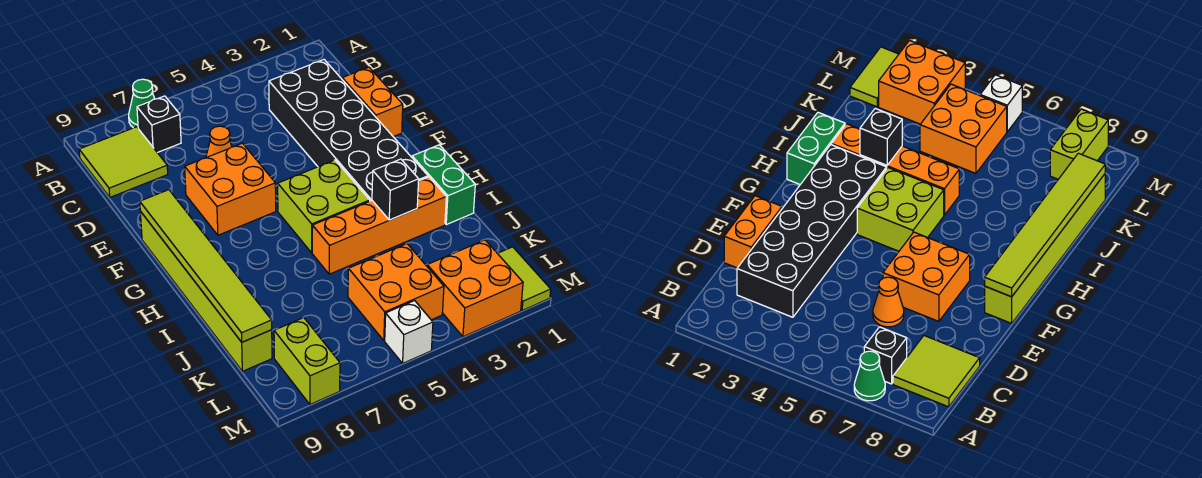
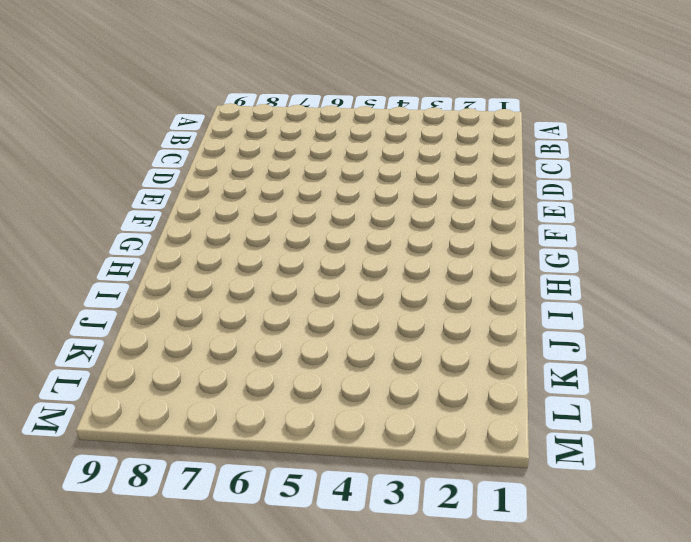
none -> green 1x1 cone [129,79,155,128]
none -> black 1x1 brick [137,96,181,153]
none -> lime 2x2 tile [79,127,168,197]

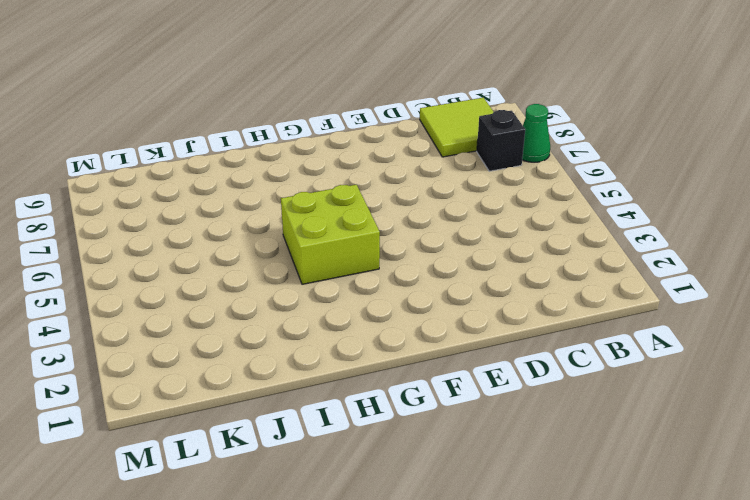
none -> black 2x6 brick [269,60,428,201]
none -> orange 1x2 brick [342,67,403,137]
none -> orange 1x1 cone [206,126,232,158]

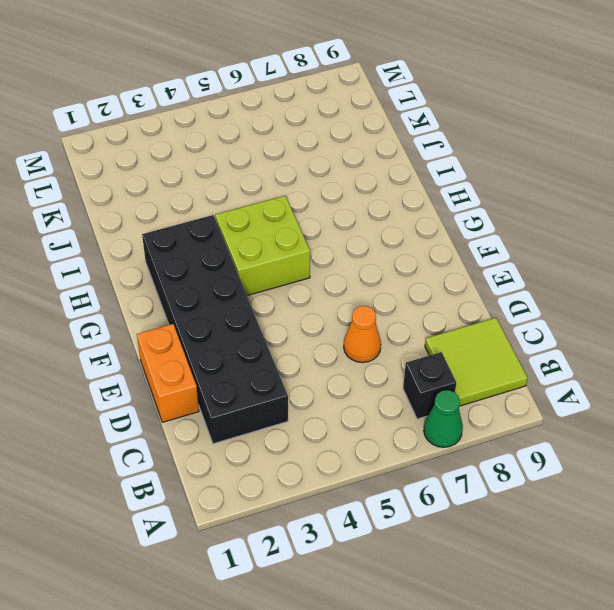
none -> orange 2x2 brick [185,143,276,235]
none -> lime 1x6 brick [140,211,272,371]
none -> green 1x2 brick [412,145,475,225]

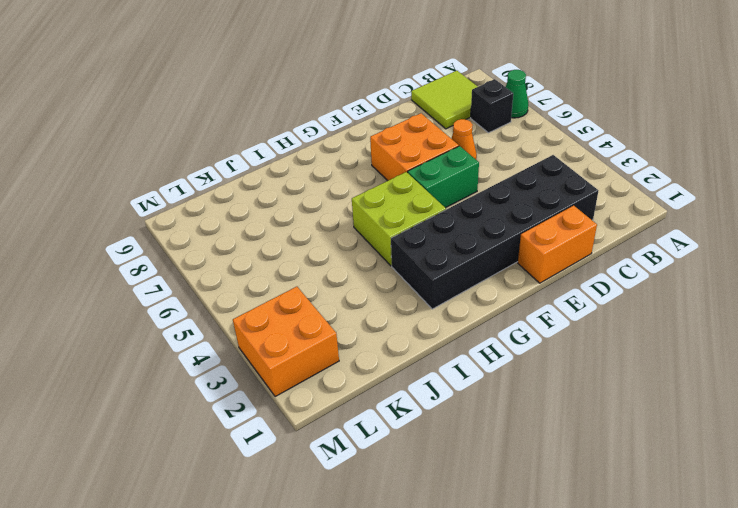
green 1x2 brick [408,146,479,208] -> green 1x2 brick moved to [412,145,475,225]
none -> lime 1x6 brick [140,211,272,371]
none -> orange 1x4 brick [312,177,446,274]
none -> orange 2x2 brick [348,244,444,340]

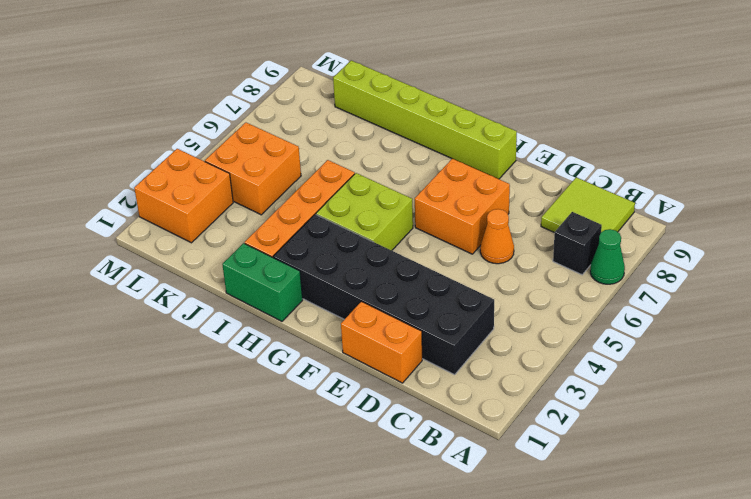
none -> lime 1x2 tile [497,247,551,310]
none -> lime 1x2 brick [274,318,340,404]
none -> white 1x1 brick [385,301,433,363]

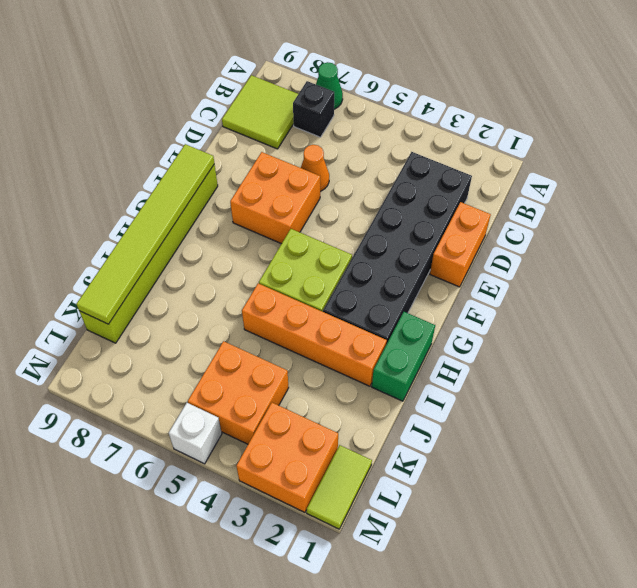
none -> lime 1x2 brick [274,318,340,404]
none -> black 1x1 brick [372,159,419,220]

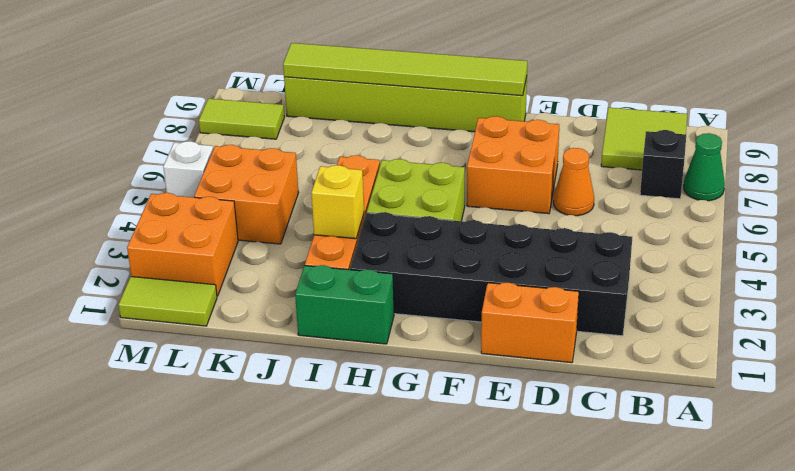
yellow 1x1 brick [311,165,364,239] -> black 1x1 brick [372,159,419,220]
lime 1x2 tile [199,99,285,139] -> lime 1x2 brick [274,318,340,404]

